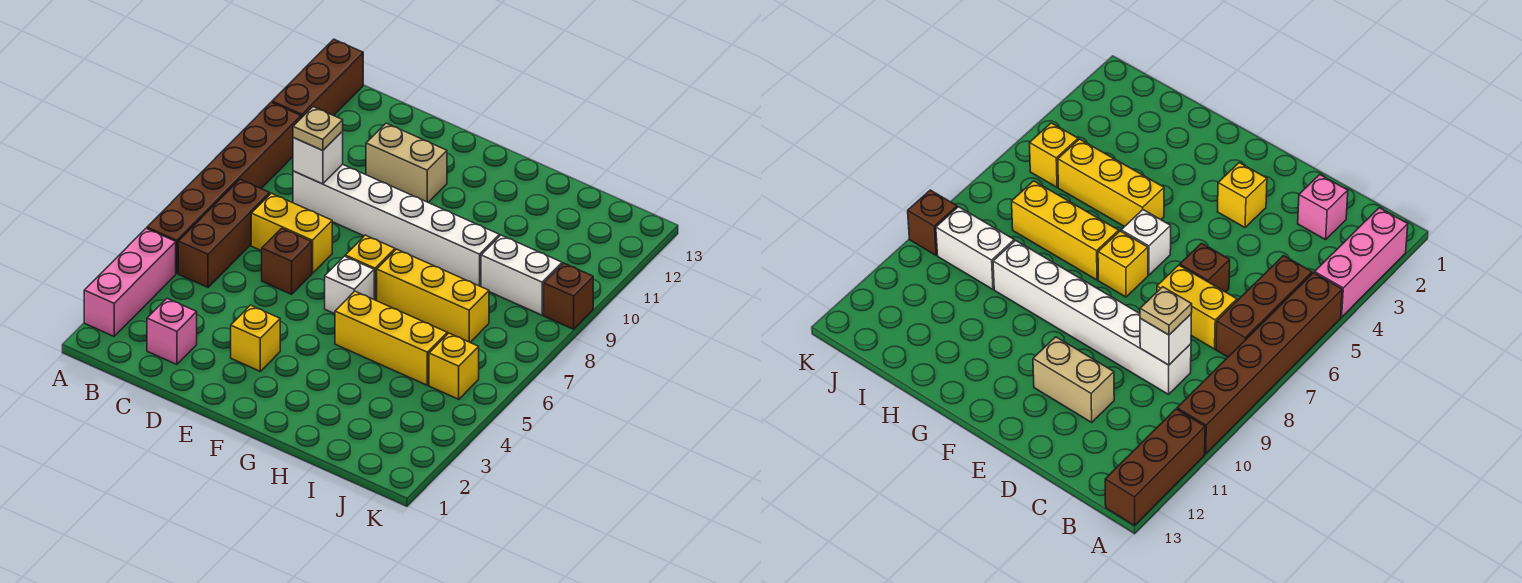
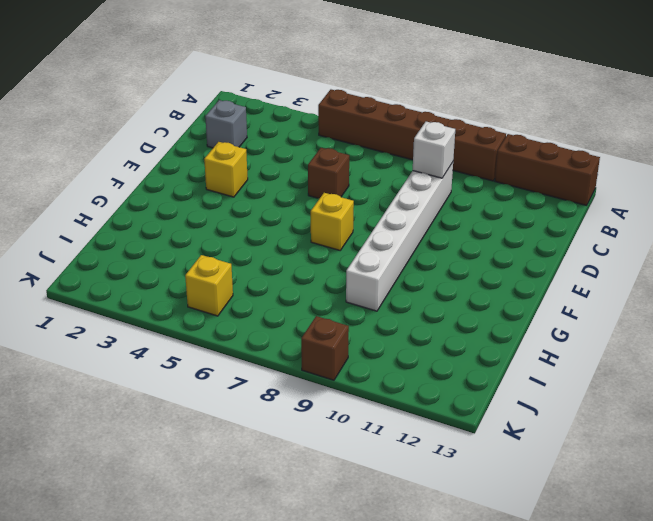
grey 1x1 brick [205,100,247,148] -> pink 1x1 brick [147,298,197,365]
none -> pink 1x3 brick [84,228,176,336]
none -> brown 1x3 brick [178,179,270,287]
none -> yellow 1x2 brick [251,193,332,273]

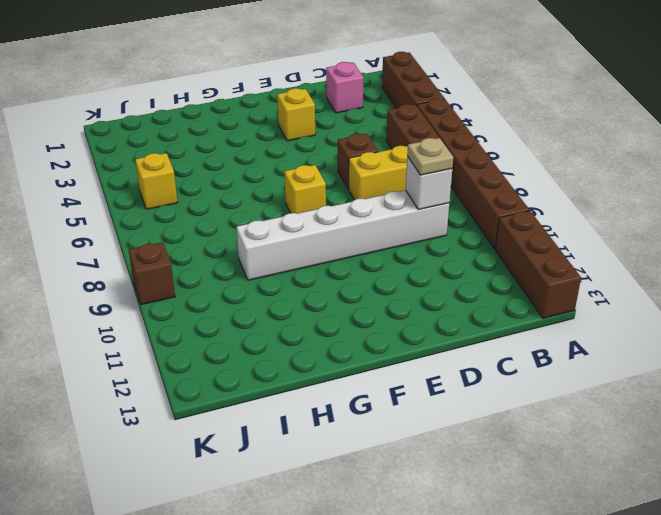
brown 1x3 brick [382,52,444,108] -> pink 1x3 brick [84,228,176,336]
none -> tan 1x2 brick [366,123,447,202]
none -> white 1x1 brick [325,256,374,314]
none -> yellow 1x3 brick [335,291,447,385]

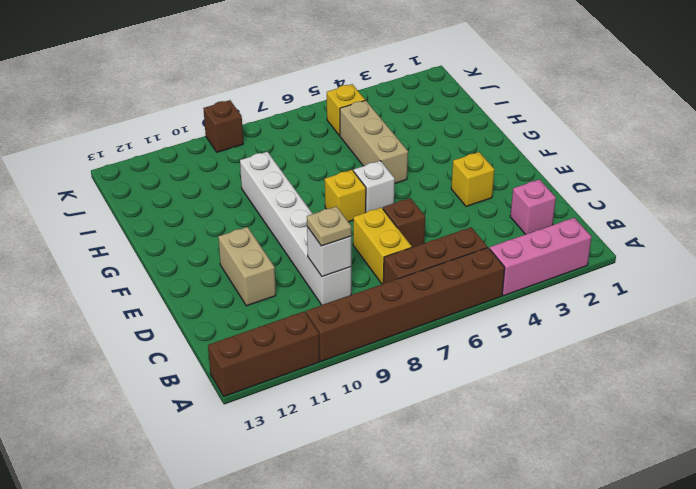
tan 1x3 brick [340,100,408,183] -> yellow 1x3 brick [335,291,447,385]
none -> yellow 1x3 brick [376,249,489,342]
none -> white 1x2 brick [481,235,562,315]

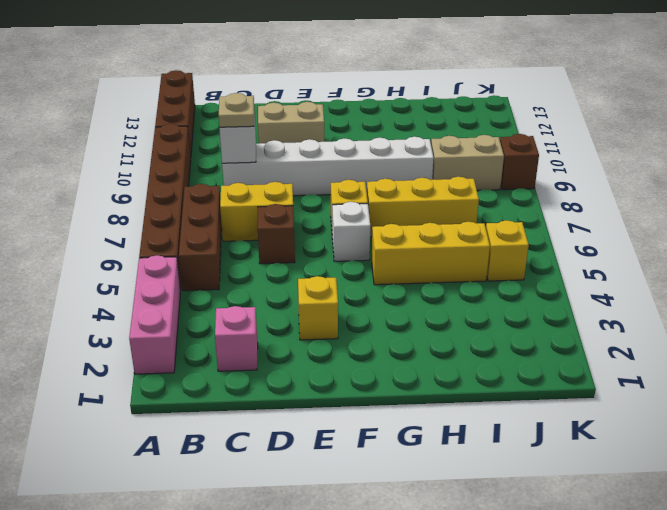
tan 1x2 brick [431,135,504,190] -> white 1x2 brick [481,235,562,315]

